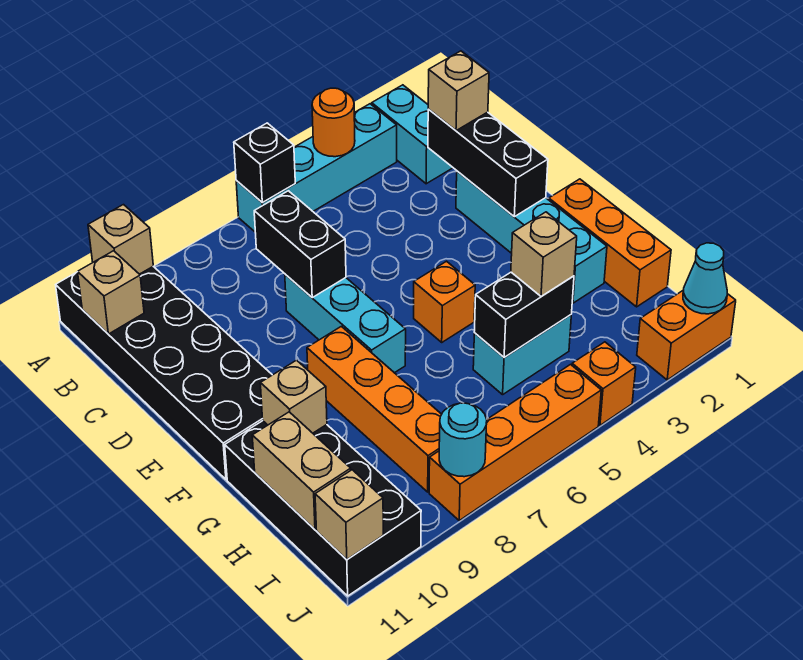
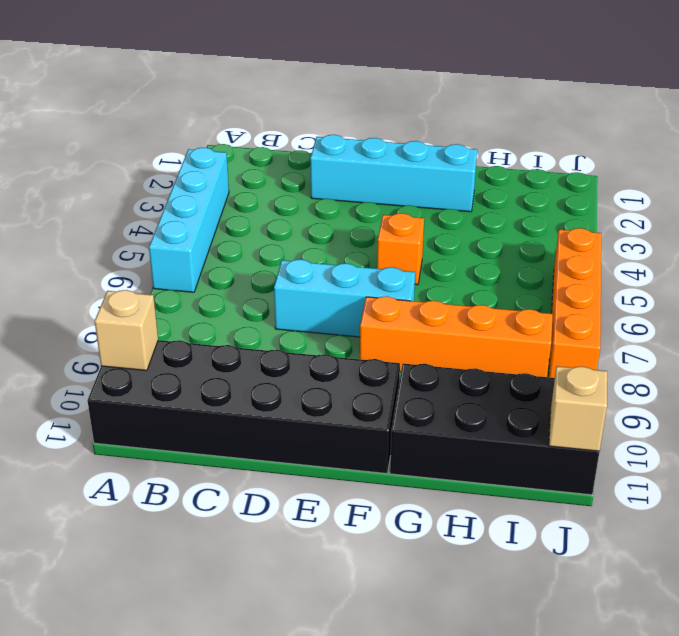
none -> cyan 1x2 brick [372,85,453,184]
none -> orange 1x3 brick [549,179,671,307]
none -> cyan 1x2 brick [473,315,571,395]

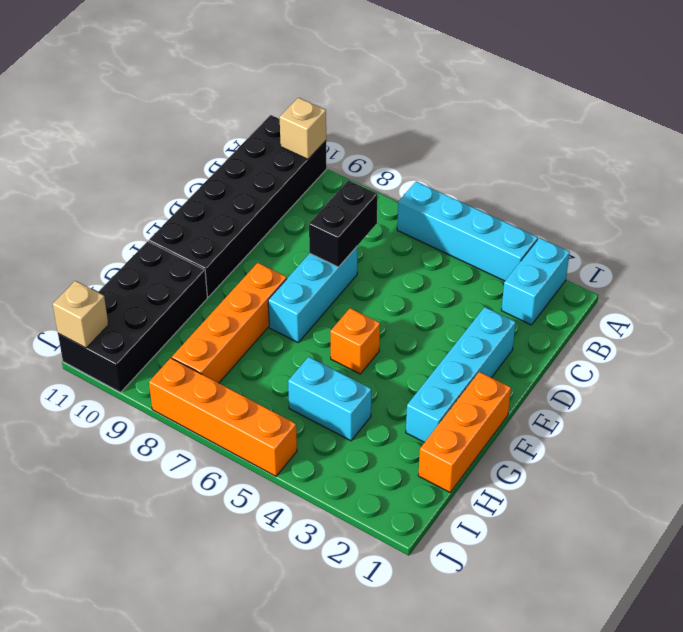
none -> orange 1x2 brick [637,291,736,380]
none -> orange 1x1 brick [572,342,636,425]
none -> orange 1x1 round brick [312,88,355,157]

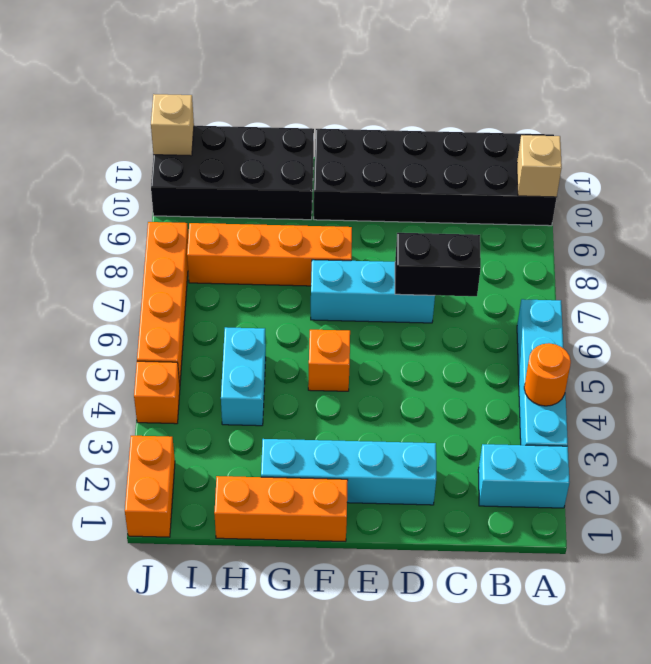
none -> black 1x1 brick [234,123,295,202]
none -> tan 1x1 brick [78,251,144,334]
none -> black 1x3 brick [428,109,548,217]

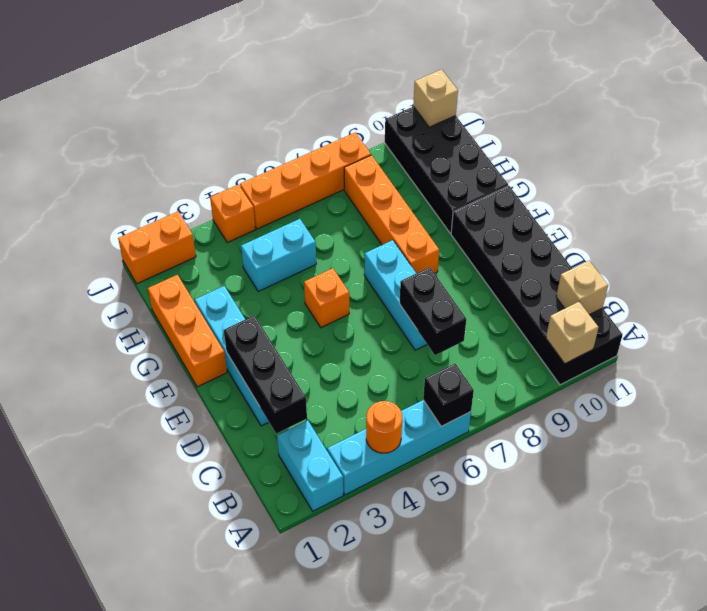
none -> tan 1x1 brick [260,360,327,433]
none -> black 1x2 brick [474,272,574,357]
none -> tan 1x2 brick [252,412,351,529]

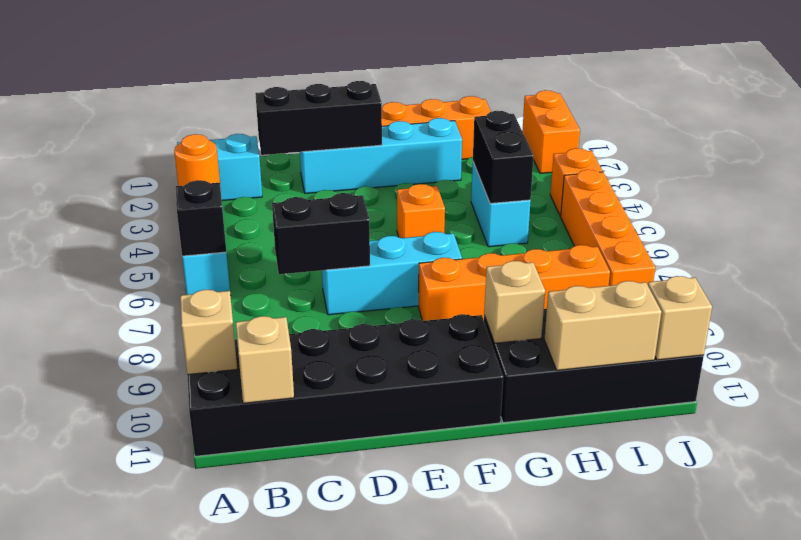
none -> cyan 1x1 cone [683,243,727,314]
none -> cyan 1x1 round brick [439,403,487,477]
none -> tan 1x1 brick [428,51,489,131]

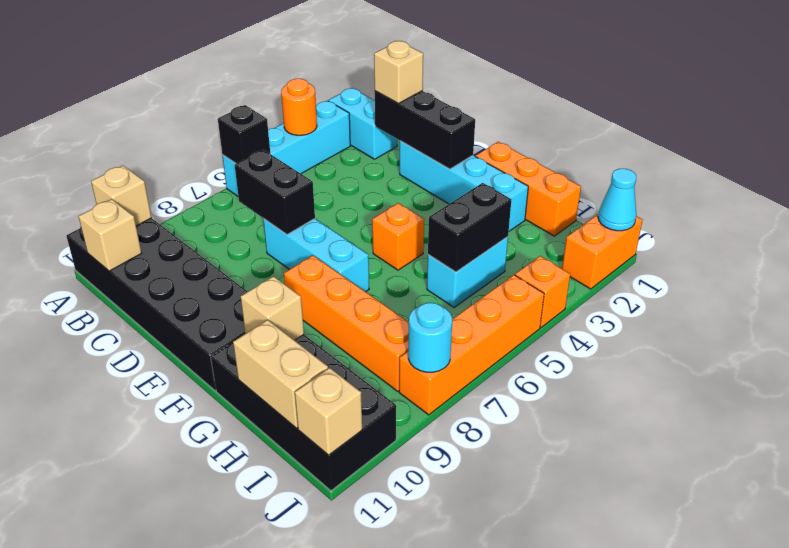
none -> tan 1x1 brick [511,212,577,297]

